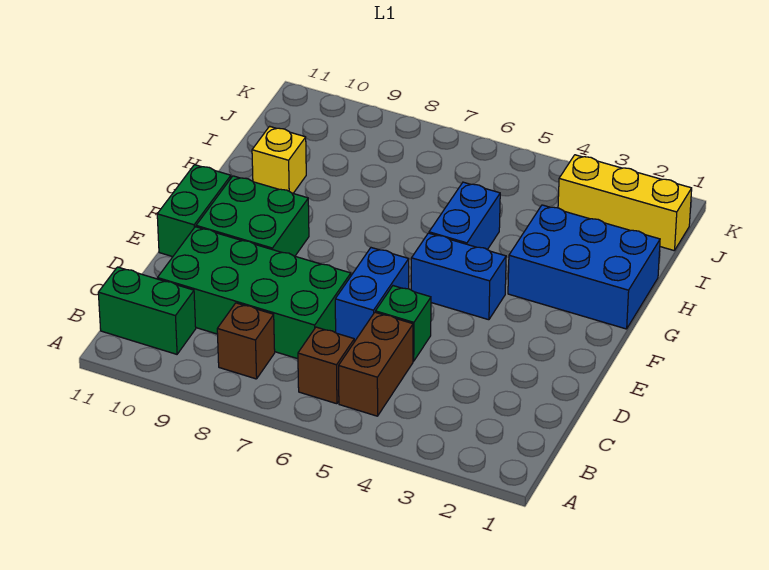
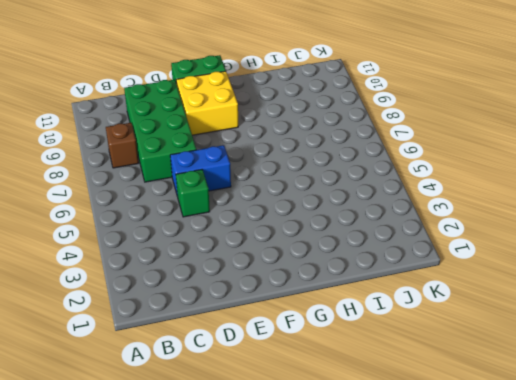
yellow 2x2 brick [176,71,238,135] -> green 2x2 brick [196,176,309,256]
none -> brown 1x2 brick [339,312,413,416]
none -> brown 1x1 brick [298,327,354,404]
none -> green 1x2 brick [98,267,196,354]

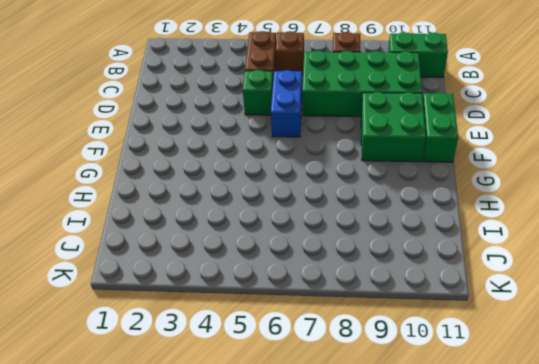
none -> blue 1x2 brick [411,233,506,320]
none -> blue 2x3 brick [508,205,660,329]
none -> blue 1x2 brick [429,182,500,250]

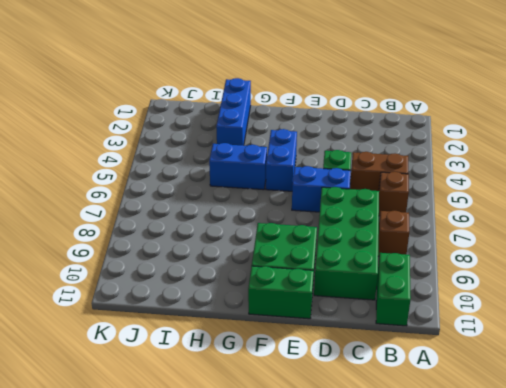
blue 1x3 brick [216,78,251,146] -> blue 2x3 brick [508,205,660,329]
none -> yellow 1x1 brick [252,126,306,193]
none -> yellow 1x3 brick [558,155,692,251]

